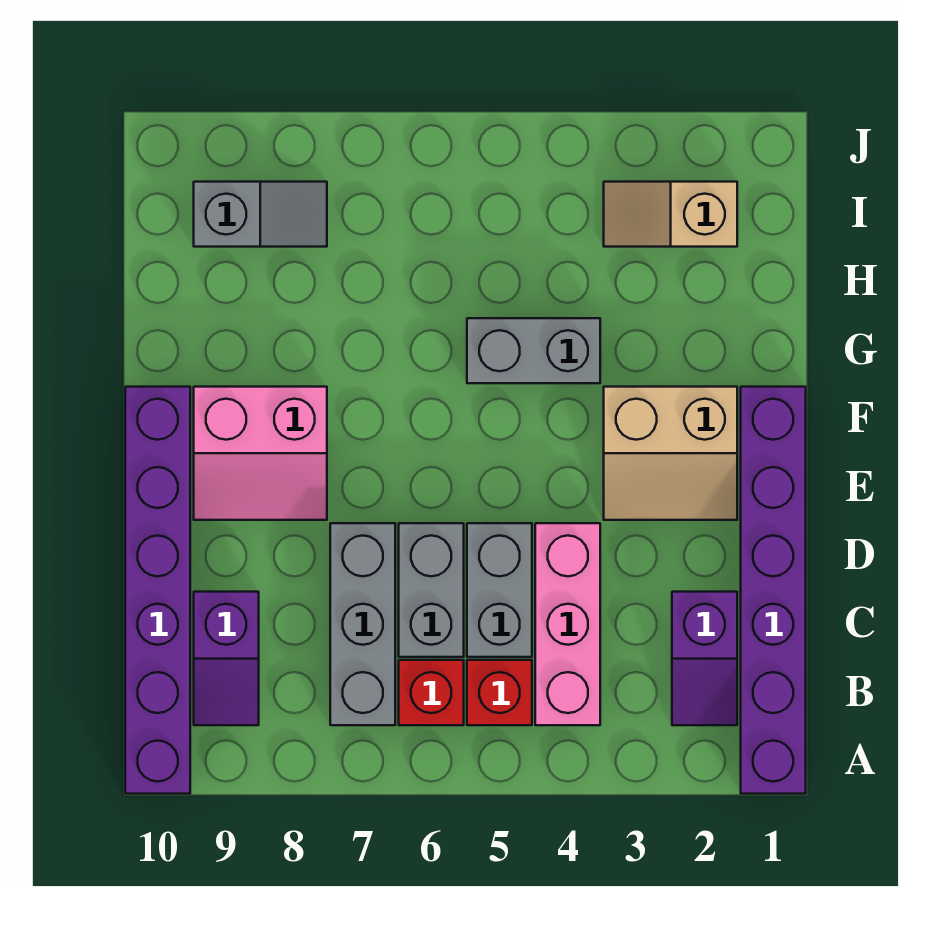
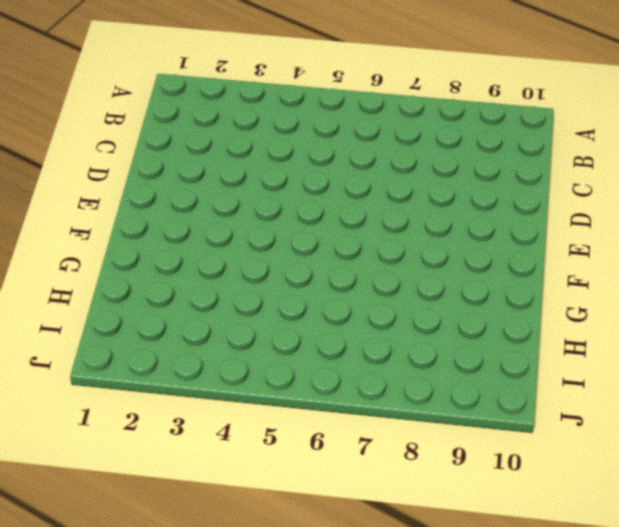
none -> purple 1x6 brick [741,387,806,794]
none -> purple 1x6 brick [125,387,190,794]
none -> purple 1x2 slope [672,592,737,725]

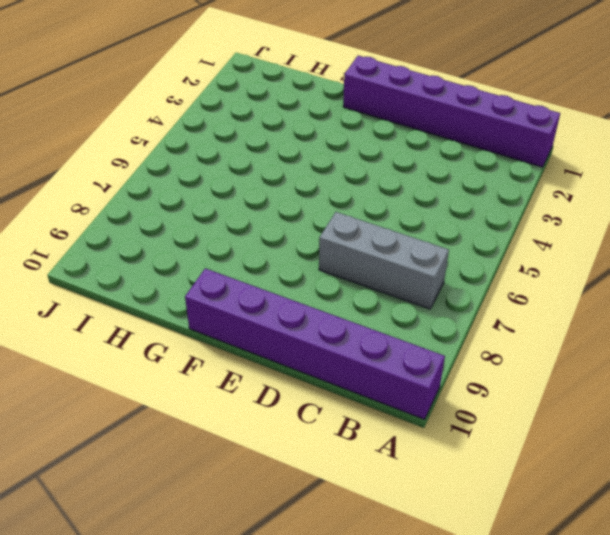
none -> purple 1x2 slope [672,592,737,725]
none -> pink 1x3 brick [535,523,600,725]
none -> red 1x1 brick [467,660,532,725]

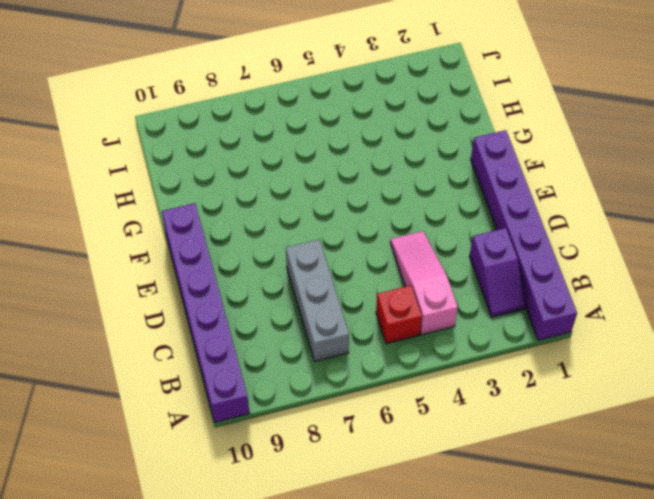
pink 1x3 slope [390,231,458,335] -> pink 1x3 brick [535,523,600,725]
none -> red 1x1 brick [399,660,464,725]
none -> purple 1x2 slope [194,592,259,725]
none -> grey 1x2 brick [467,523,532,657]

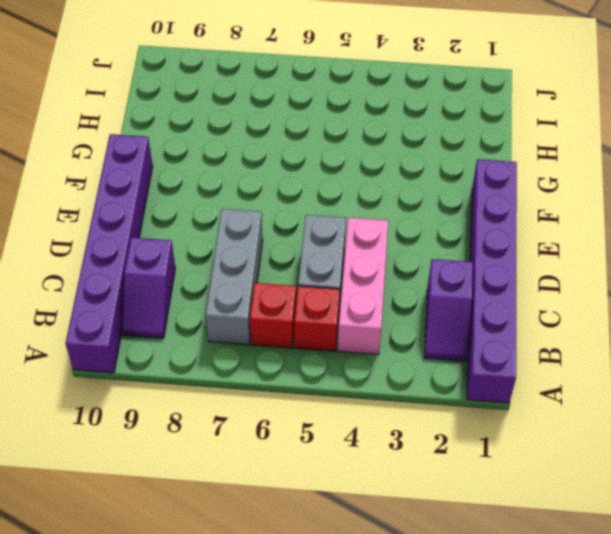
none -> grey 1x2 brick [399,523,464,657]
none -> tan 2x2 slope [604,387,737,520]
none -> pink 2x2 slope [194,387,327,520]

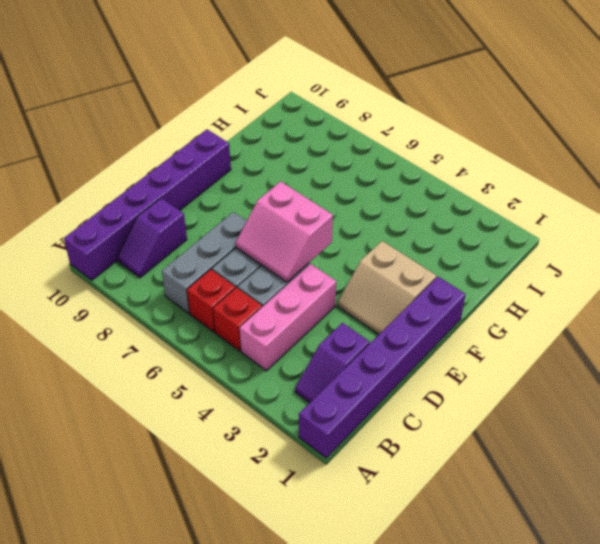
pink 2x2 slope [236,181,333,282] -> pink 2x2 slope moved to [194,387,327,520]
none -> grey 1x2 brick [467,318,600,383]
none -> tan 1x2 slope [604,182,737,247]
none -> grey 1x2 slope [194,182,327,247]

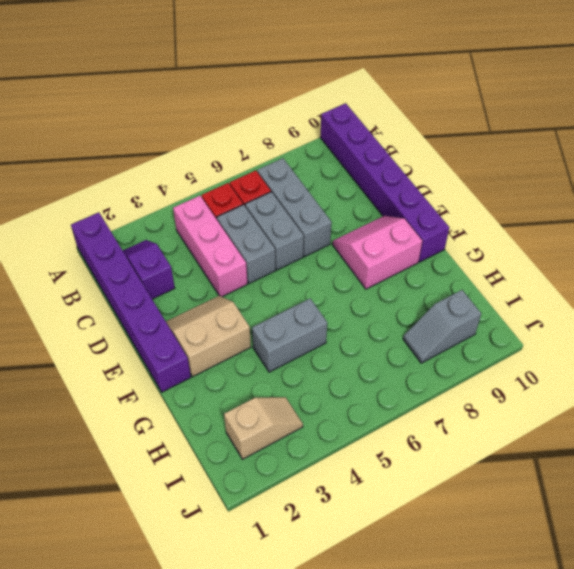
none -> purple 1x2 slope [194,592,259,725]

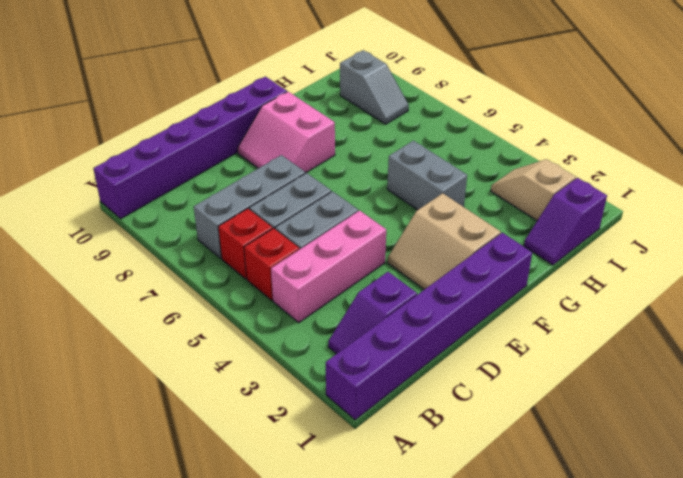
purple 1x2 slope [524,178,607,265] -> purple 1x2 slope moved to [194,592,259,725]

